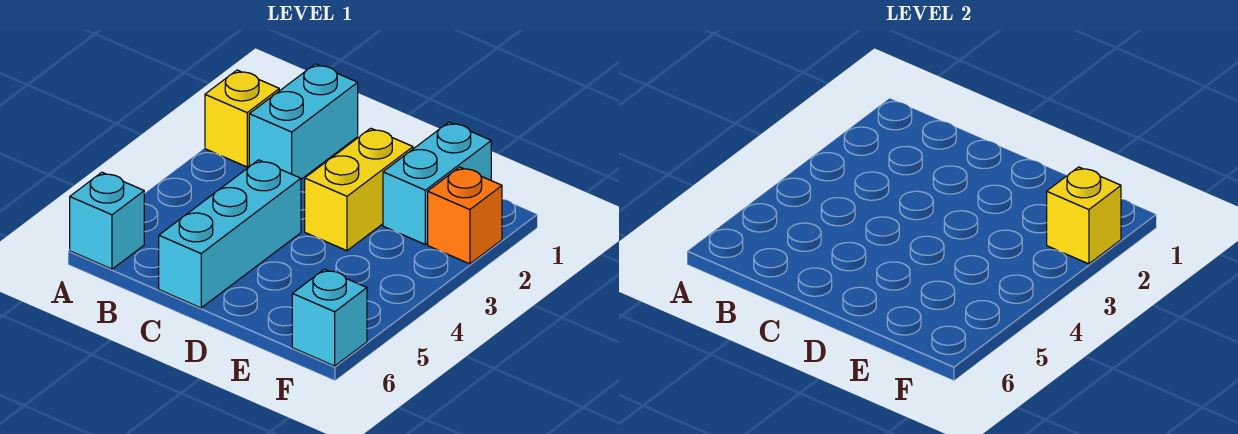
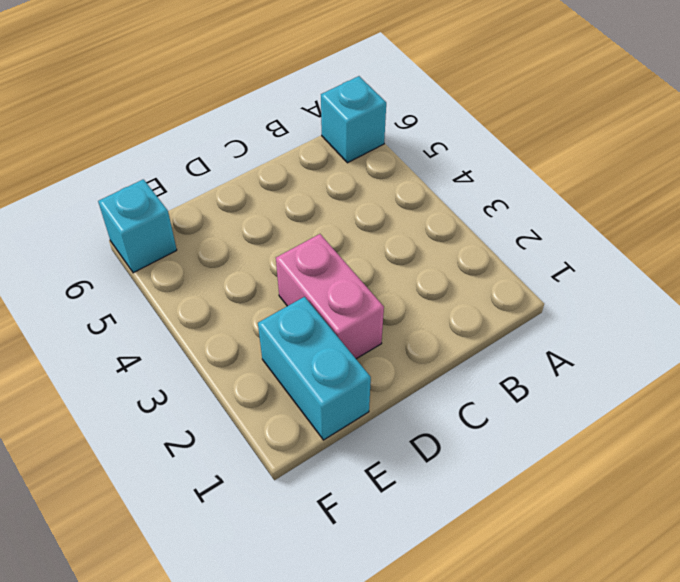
pink 1x2 brick [276,234,384,359] -> yellow 1x2 brick [305,128,413,251]
none -> yellow 1x1 brick [205,70,279,167]
none -> cyan 1x2 brick [249,64,358,179]

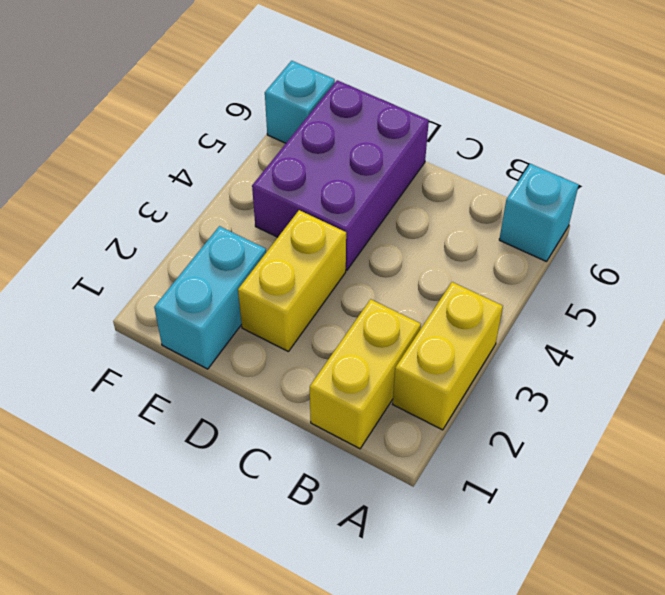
yellow 1x2 brick [393,282,503,430] -> yellow 1x1 brick [205,70,279,167]
yellow 1x2 brick [310,299,421,449] -> cyan 1x2 brick [249,64,358,179]
purple 2x3 brick [252,80,429,270] -> none
none -> cyan 1x3 brick [159,160,301,308]
none -> orange 1x1 brick [428,167,502,264]

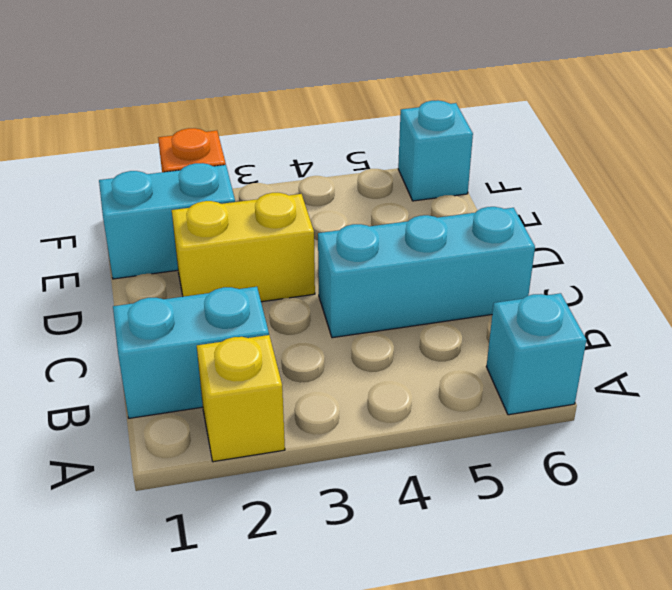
none -> yellow 1x1 brick [1047,167,1121,264]

